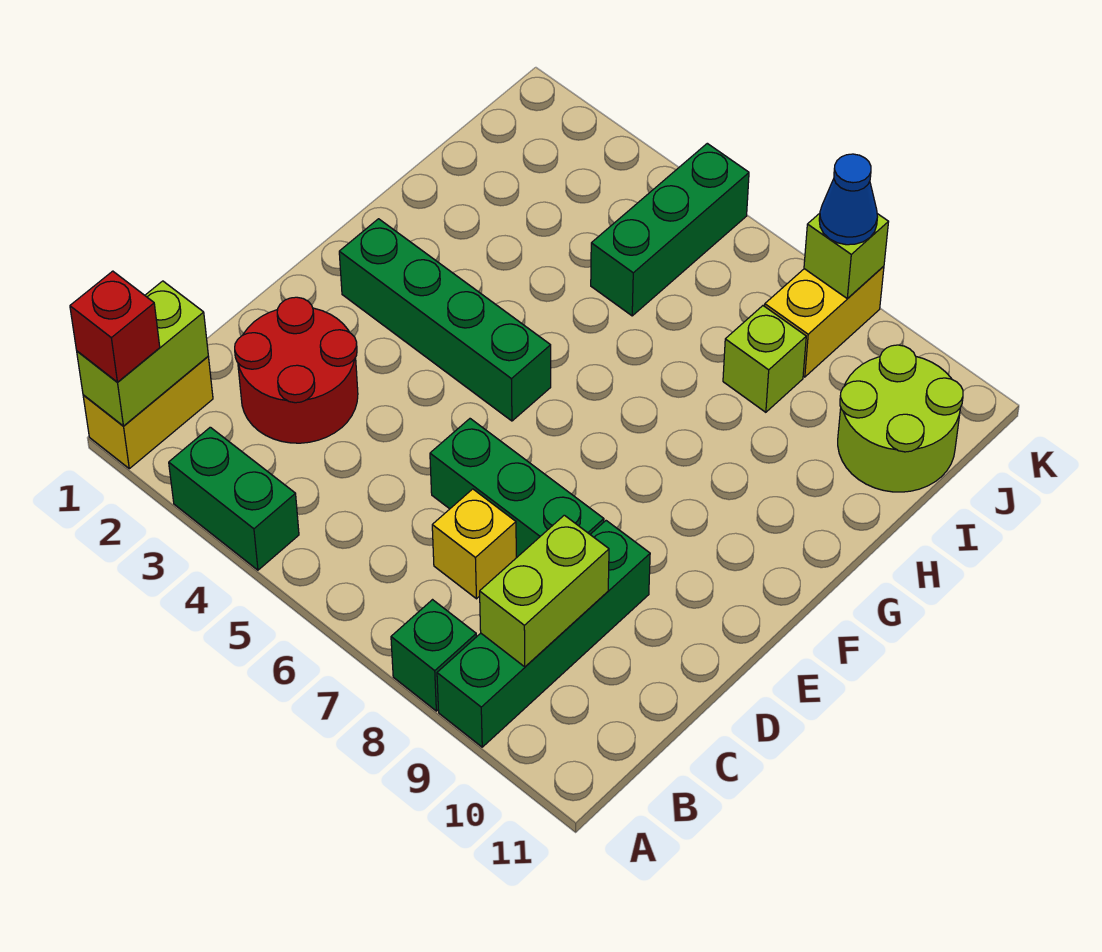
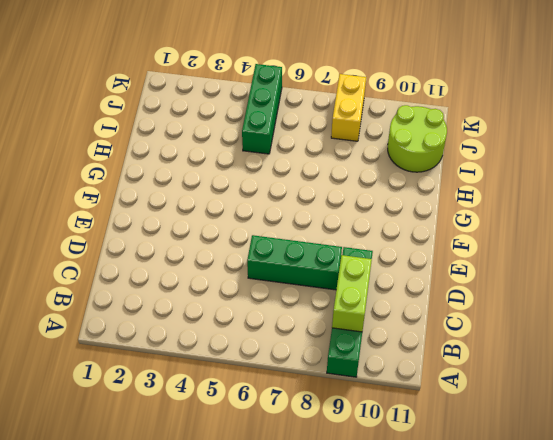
none -> yellow 1x2 brick [83,357,213,469]
none -> green 1x2 brick [169,427,299,570]
none -> green 1x1 brick [391,600,476,711]

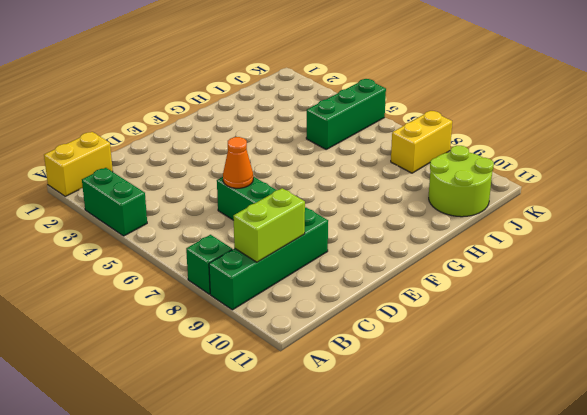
orange 1x1 cone [223,137,253,188] -> none
none -> red 2x2 round brick [235,297,358,443]
none -> yellow 1x1 brick [432,489,516,599]
none -> green 1x4 brick [339,219,551,421]

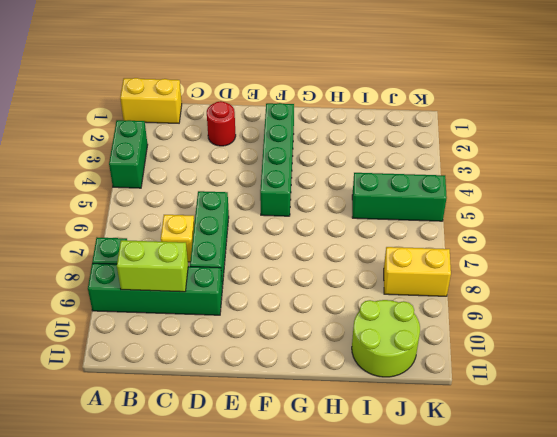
red 1x1 round brick [207,101,236,146] -> red 2x2 round brick [235,297,358,443]
none -> lime 1x1 brick [723,306,806,412]
none -> lime 1x2 brick [77,281,208,426]
none -> lime 1x1 brick [804,213,888,299]

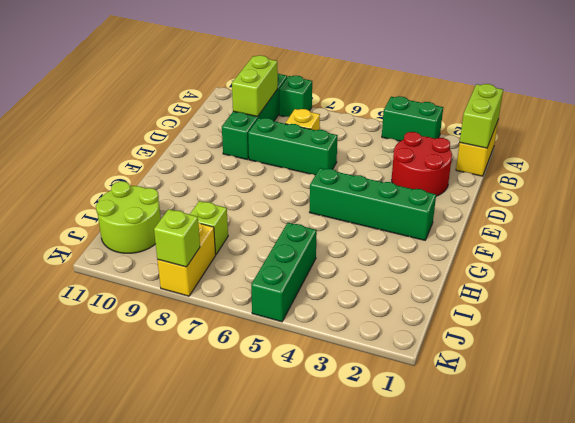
none -> red 1x1 brick [70,271,160,382]
none -> blue 1x1 cone [819,154,877,245]

